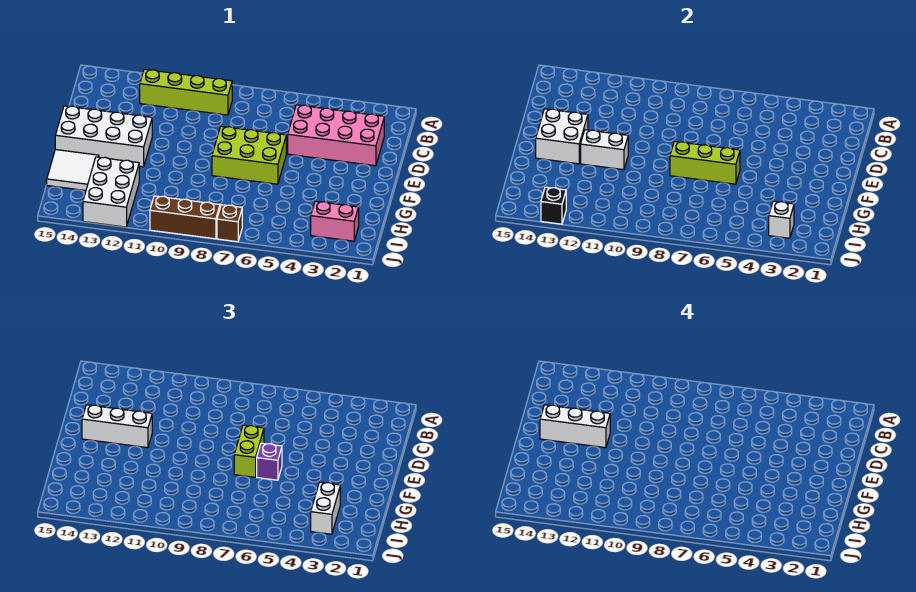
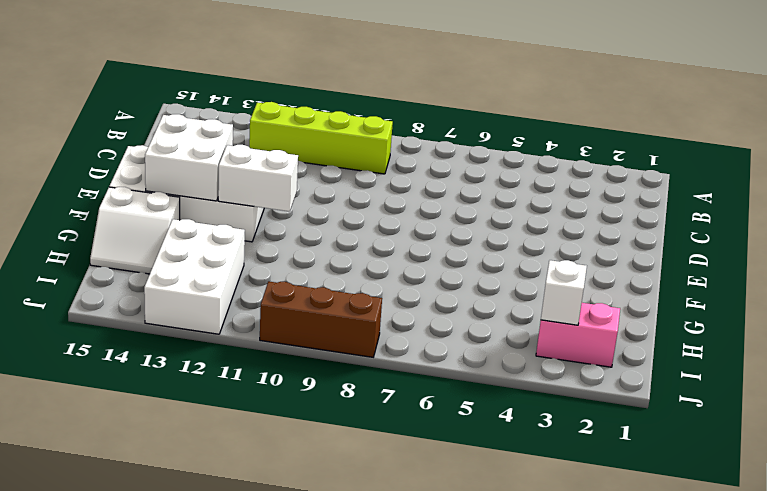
white 2x2 slope [90,187,180,274] -> white 2x2 tile [47,150,99,191]
none -> pink 2x4 brick [288,105,384,166]
none -> lime 2x3 brick [212,126,286,184]
none -> brown 1x1 brick [217,205,242,242]

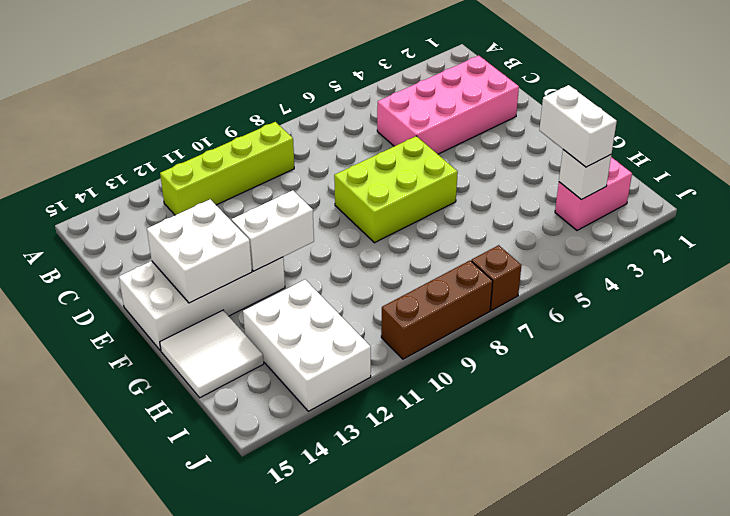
none -> lime 1x3 brick [670,141,740,184]
none -> black 1x1 brick [541,187,566,224]
none -> lime 1x2 brick [234,425,264,477]

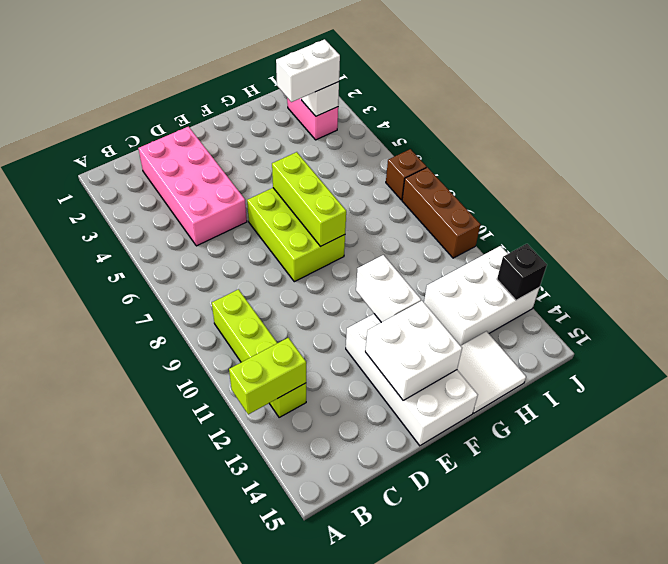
lime 1x2 brick [229,338,306,414] -> lime 1x2 brick moved to [234,425,264,477]
none -> white 1x3 brick [82,405,152,448]
none -> purple 1x1 brick [257,443,282,480]
none -> white 1x3 brick [540,405,610,448]

